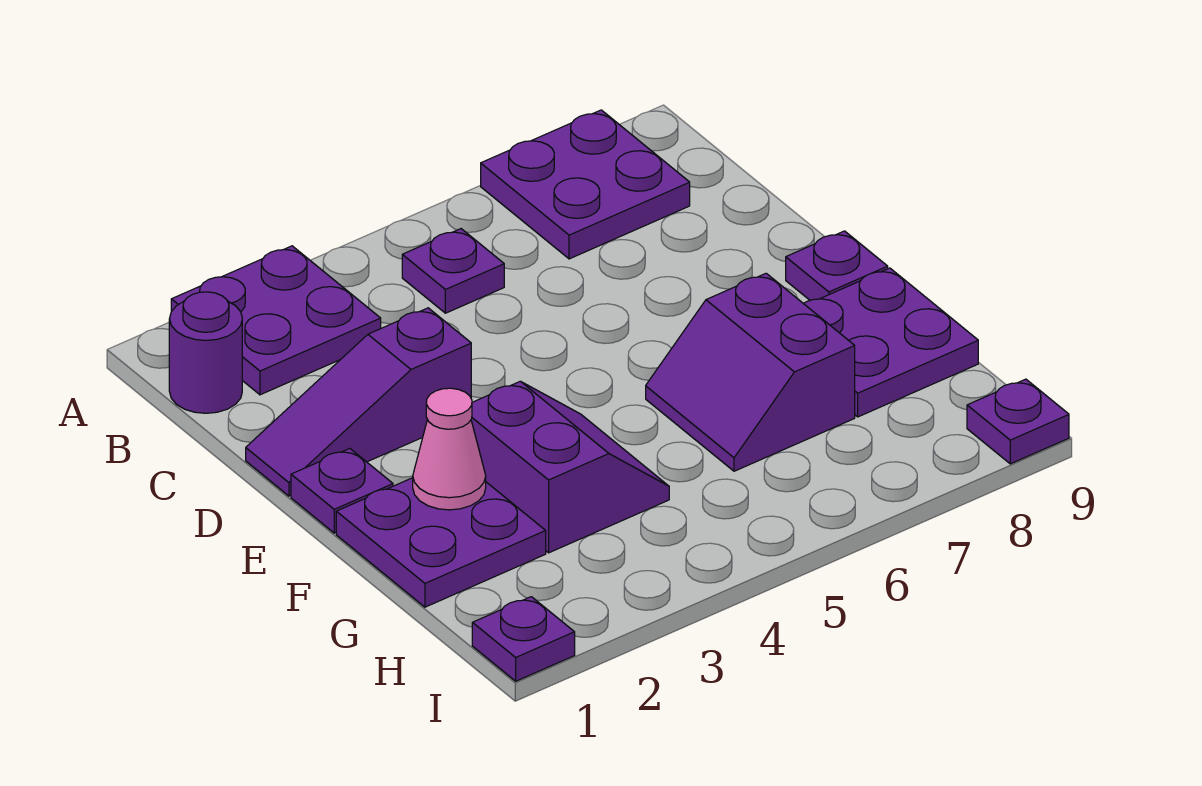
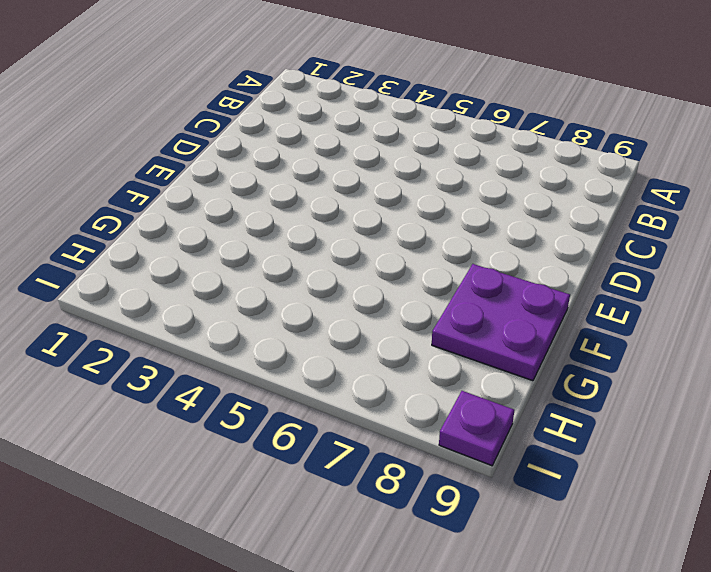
none -> purple 2x2 plate [171,246,381,395]
none -> purple 2x2 plate [481,110,690,259]
none -> purple 1x1 round brick [169,292,242,413]

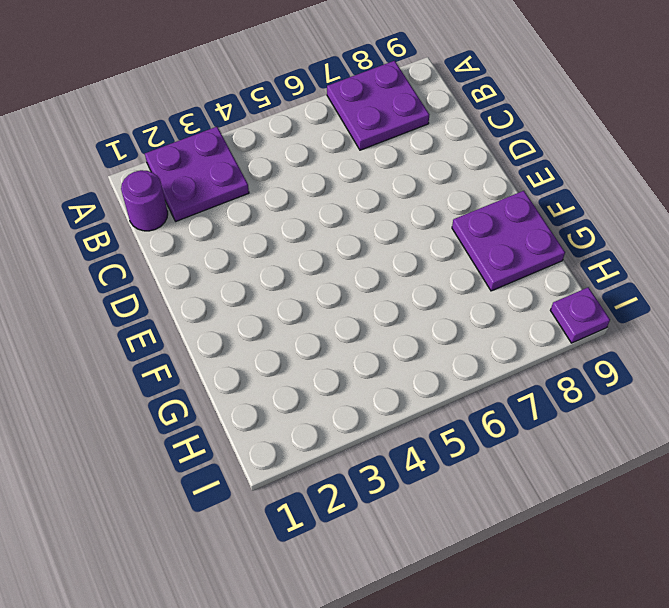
none -> purple 1x1 plate [402,229,504,313]
none -> purple 1x3 slope [246,308,471,496]
none -> purple 1x1 plate [291,448,393,533]

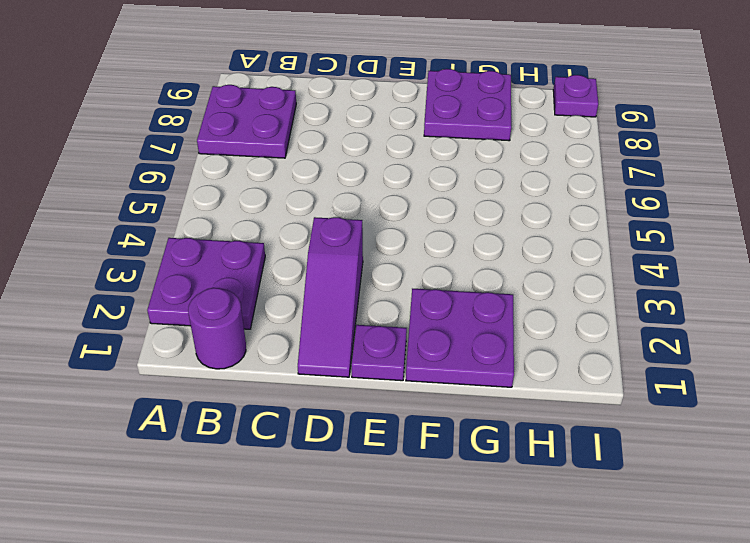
none -> purple 1x1 plate [402,229,504,313]
none -> purple 1x1 plate [786,231,888,300]
none -> purple 2x2 slope [471,381,669,553]

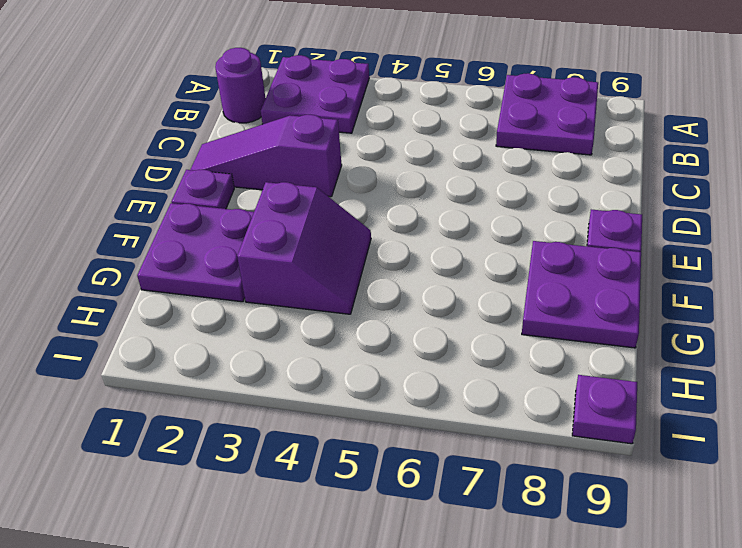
none -> purple 1x1 plate [402,229,504,313]
none -> purple 2x2 slope [646,273,855,471]
none -> purple 1x1 plate [472,597,575,681]

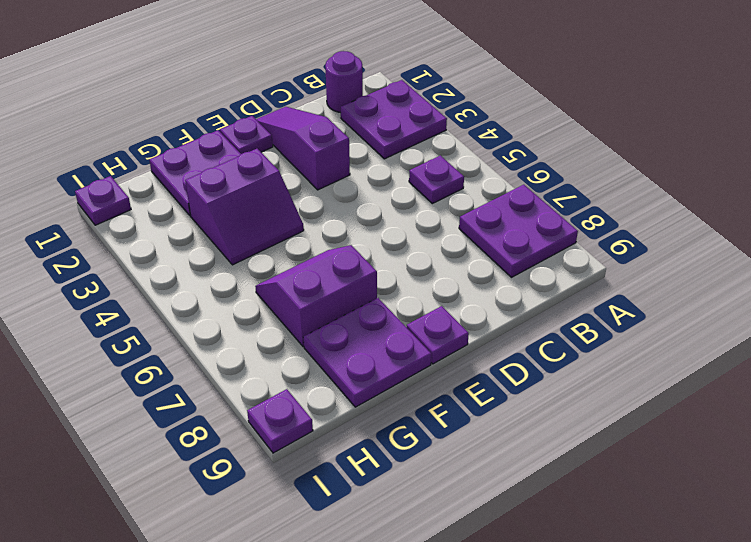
none -> pink 1x1 cone [413,388,486,510]

